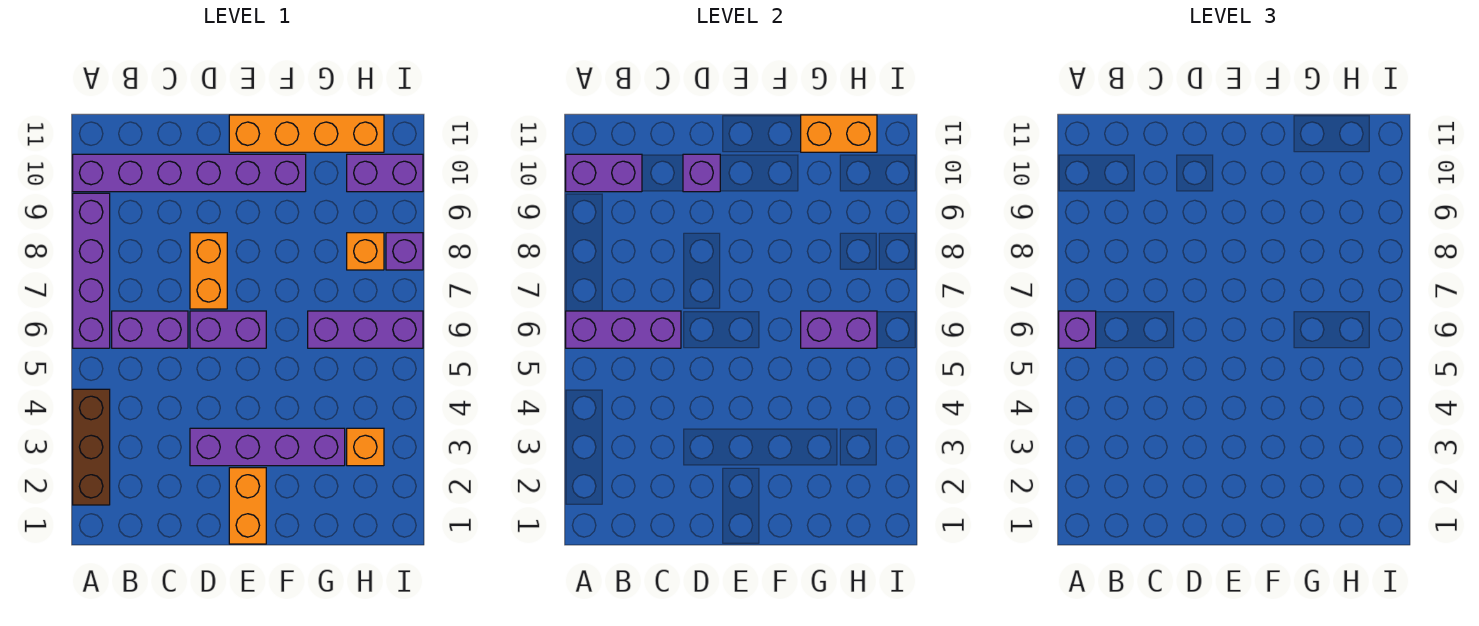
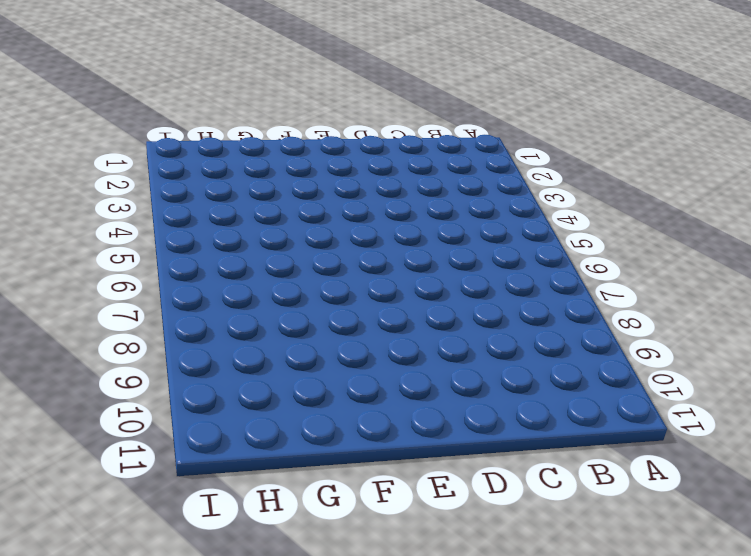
none -> brown 1x3 brick [73,389,110,505]
none -> purple 1x4 brick [73,193,110,348]
none -> purple 1x6 brick [73,154,306,192]

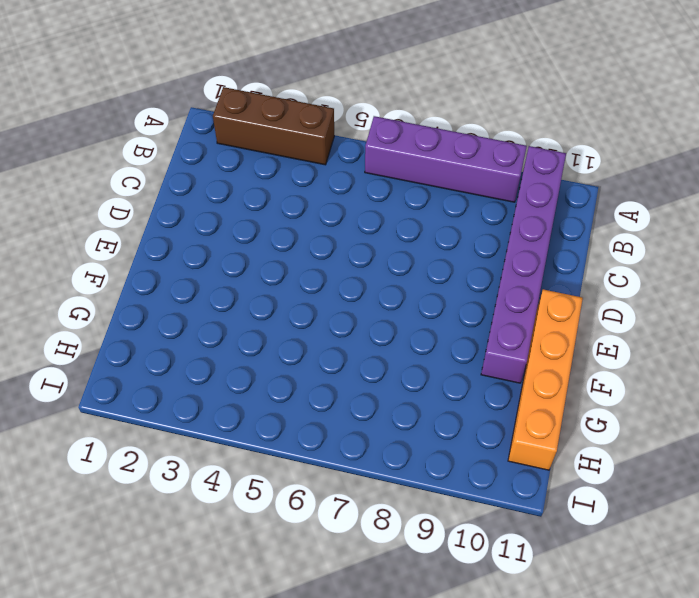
none -> purple 1x2 brick [112,311,188,348]
none -> purple 1x4 brick [190,428,345,466]
none -> purple 1x2 brick [190,311,266,348]

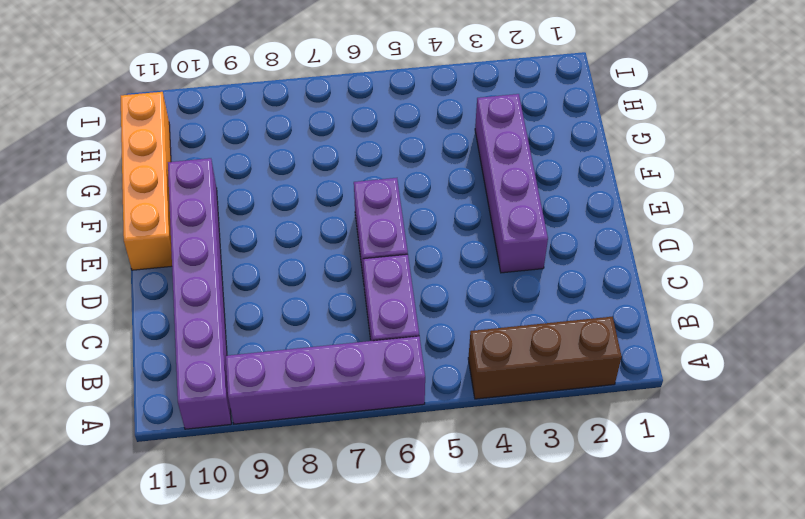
none -> orange 1x2 brick [190,233,227,309]
none -> orange 1x2 brick [229,468,266,544]
none -> purple 1x3 brick [308,311,423,348]

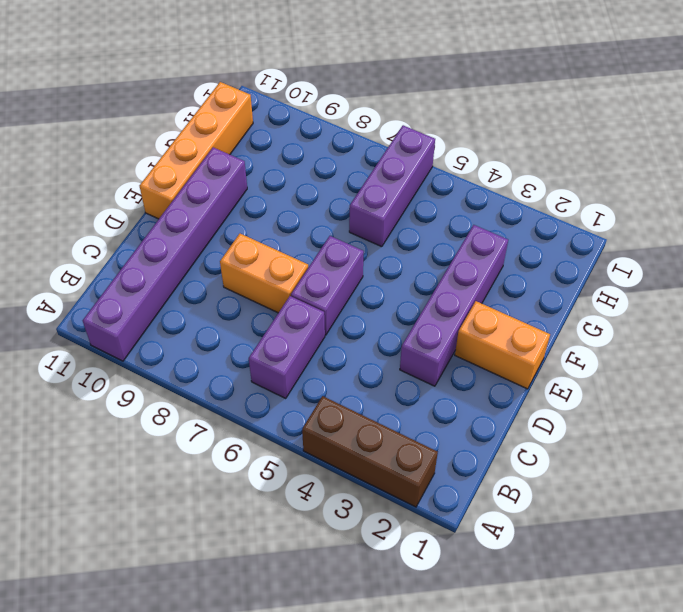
none -> purple 1x4 brick [73,193,110,348]
none -> orange 1x1 brick [347,428,384,466]
none -> orange 1x1 brick [347,233,384,270]

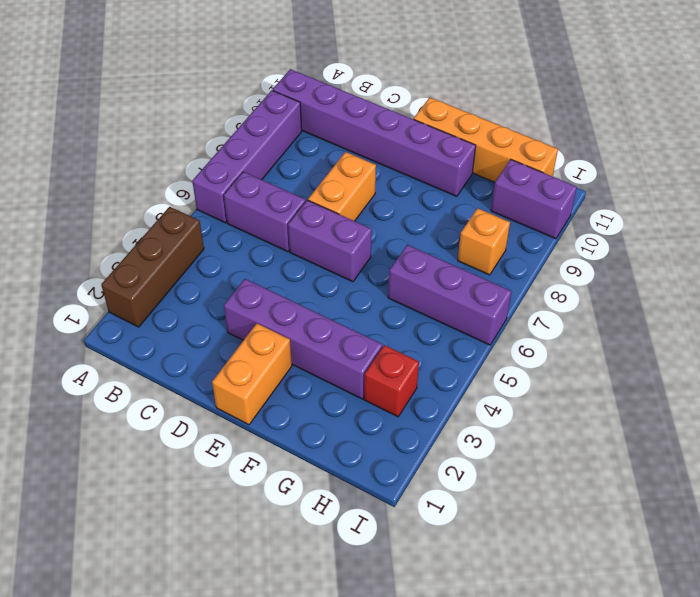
red 1x1 brick [364,345,419,417] -> orange 1x1 brick [347,428,384,466]
none -> purple 1x1 brick [386,233,423,270]
none -> purple 1x3 brick [566,311,681,348]
none -> purple 1x2 brick [566,154,642,192]

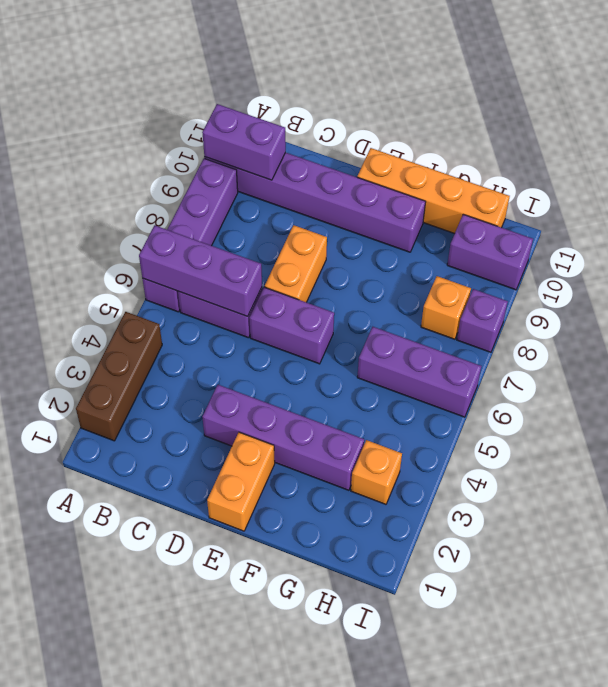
none -> purple 1x1 brick [683,154,720,192]
none -> purple 1x2 brick [801,311,877,348]
none -> orange 1x2 brick [801,115,877,152]

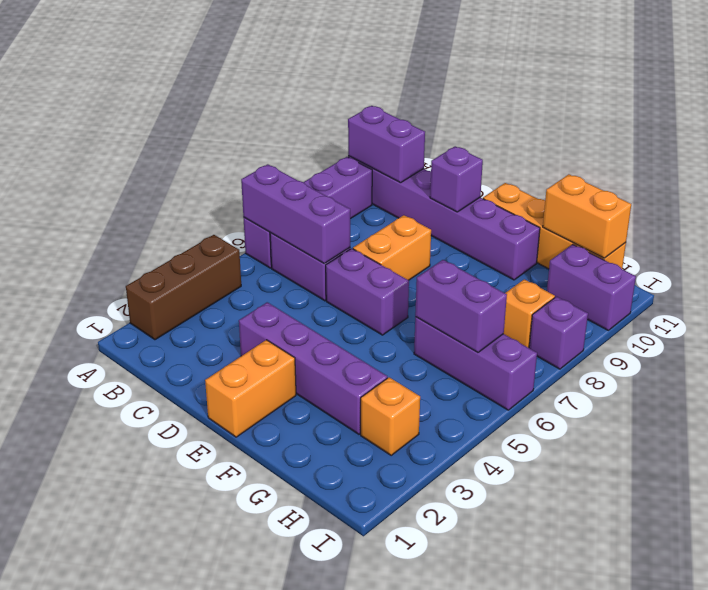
none -> purple 1x1 brick [1059,311,1096,348]

